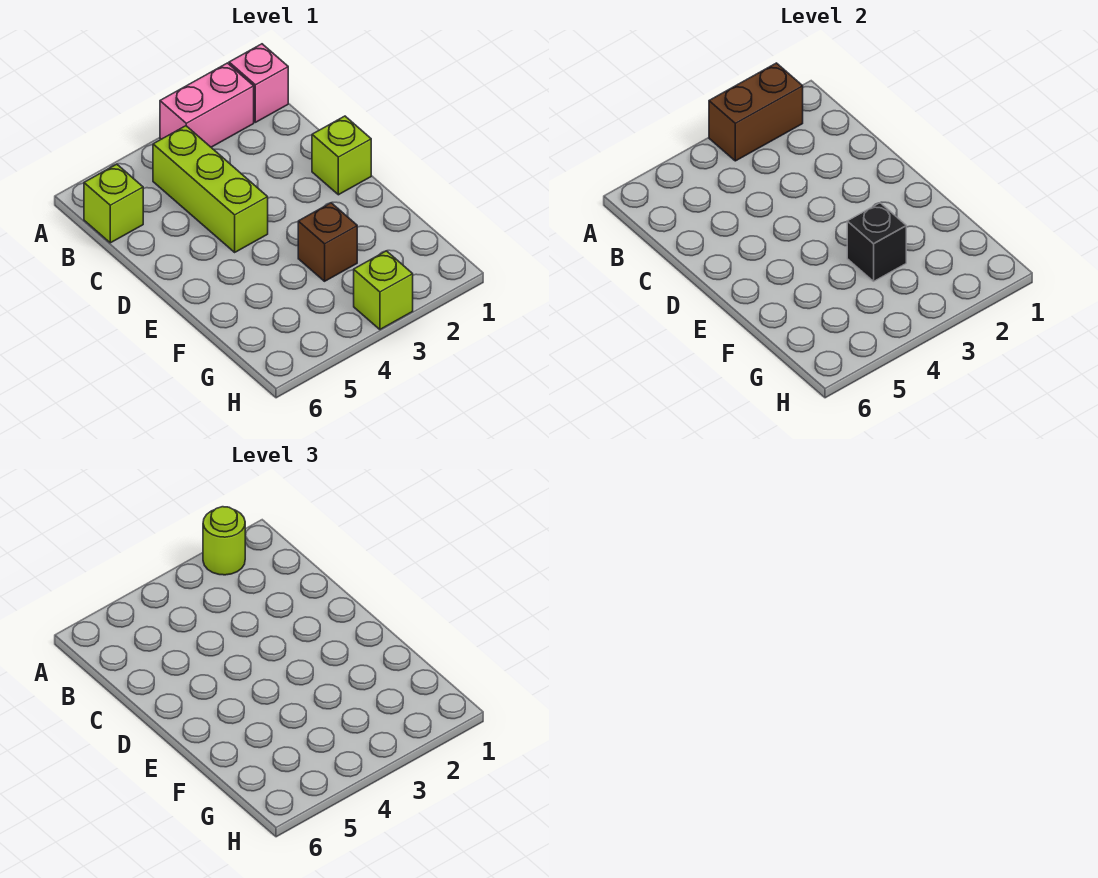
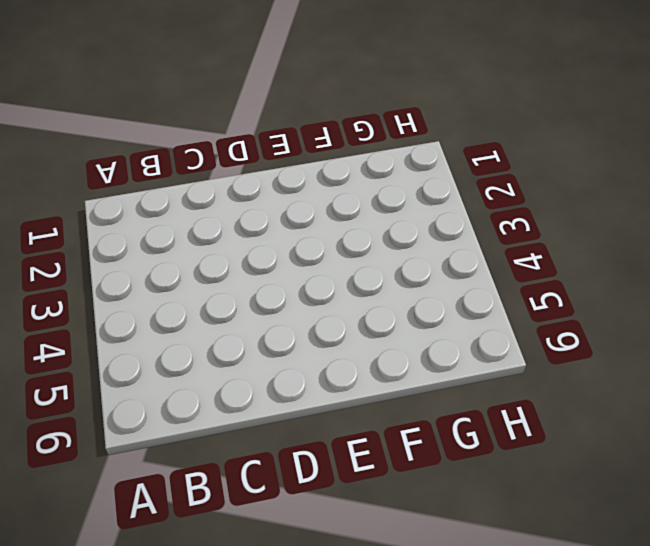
none -> pink 1x1 brick [229,44,288,122]
none -> pink 1x2 brick [160,63,254,147]

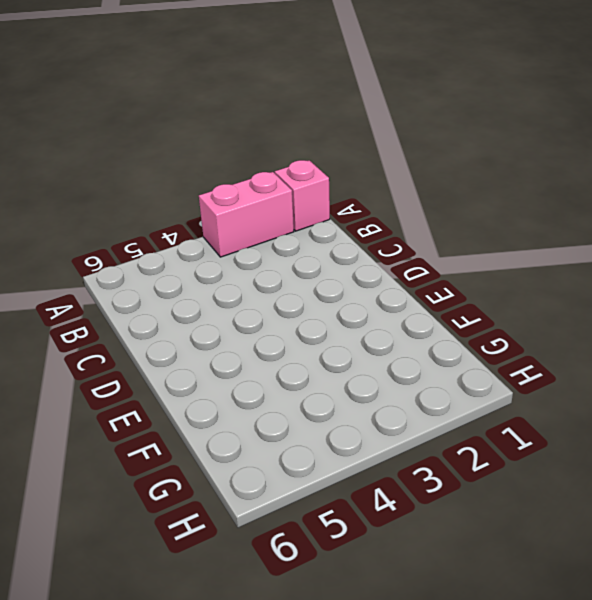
none -> lime 1x3 brick [153,126,268,252]
none -> lime 1x1 brick [84,164,143,243]

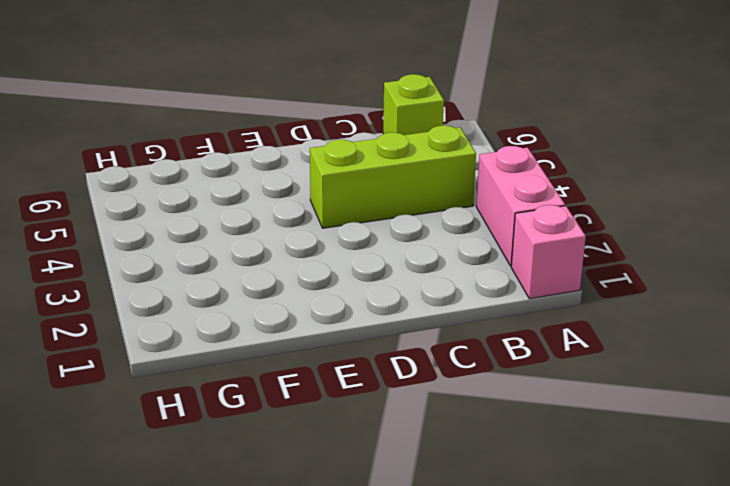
none -> lime 1x1 brick [312,116,371,195]
none -> brown 1x1 brick [298,203,357,281]

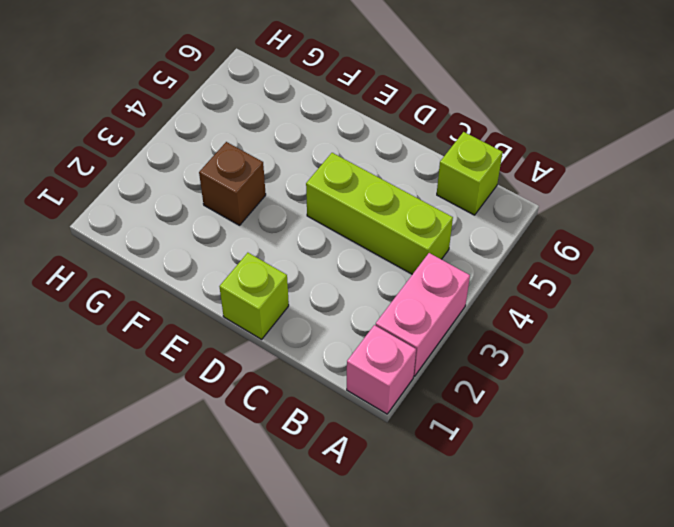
none -> lime 1x1 brick [354,251,413,329]
none -> brown 1x2 brick [709,63,803,161]

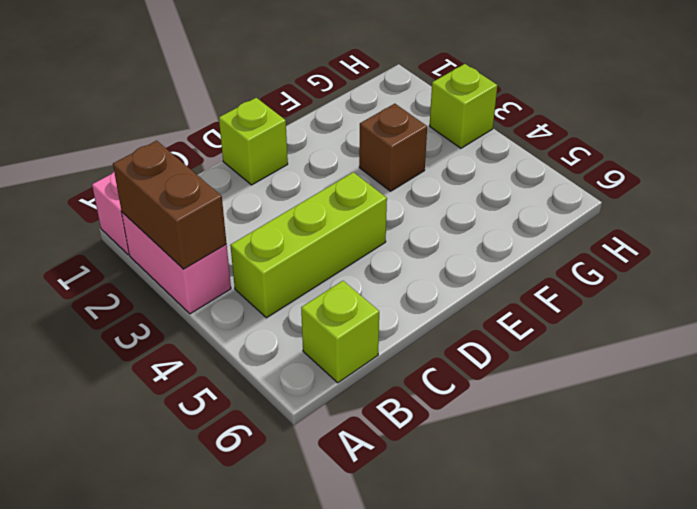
none -> black 1x1 brick [847,203,906,281]
none -> lime 1x1 round brick [203,507,245,575]

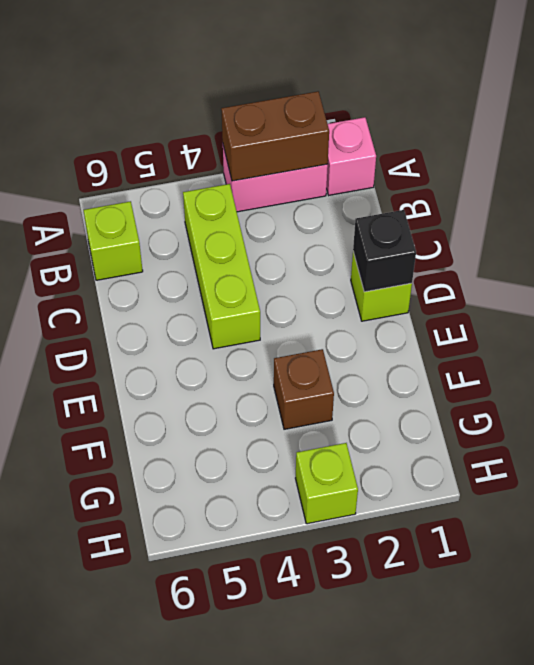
black 1x1 brick [353,210,416,292] -> black 1x1 brick moved to [847,203,906,281]
none -> lime 1x1 round brick [203,507,245,575]

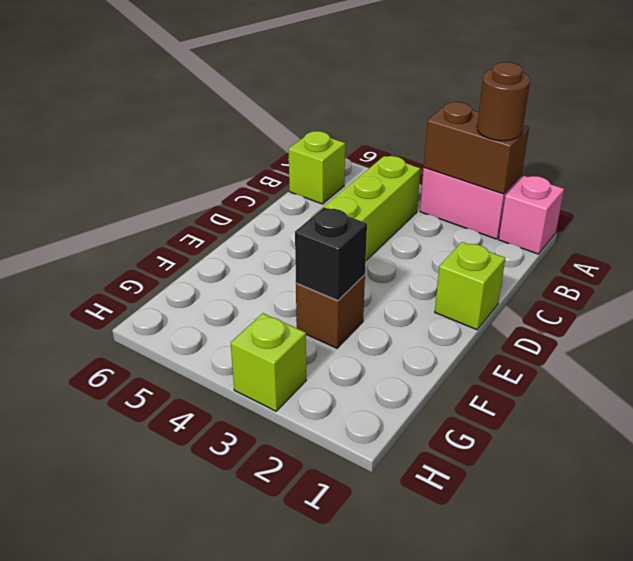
brown 1x1 round brick [477,62,530,141] -> lime 1x1 round brick [203,507,245,575]

